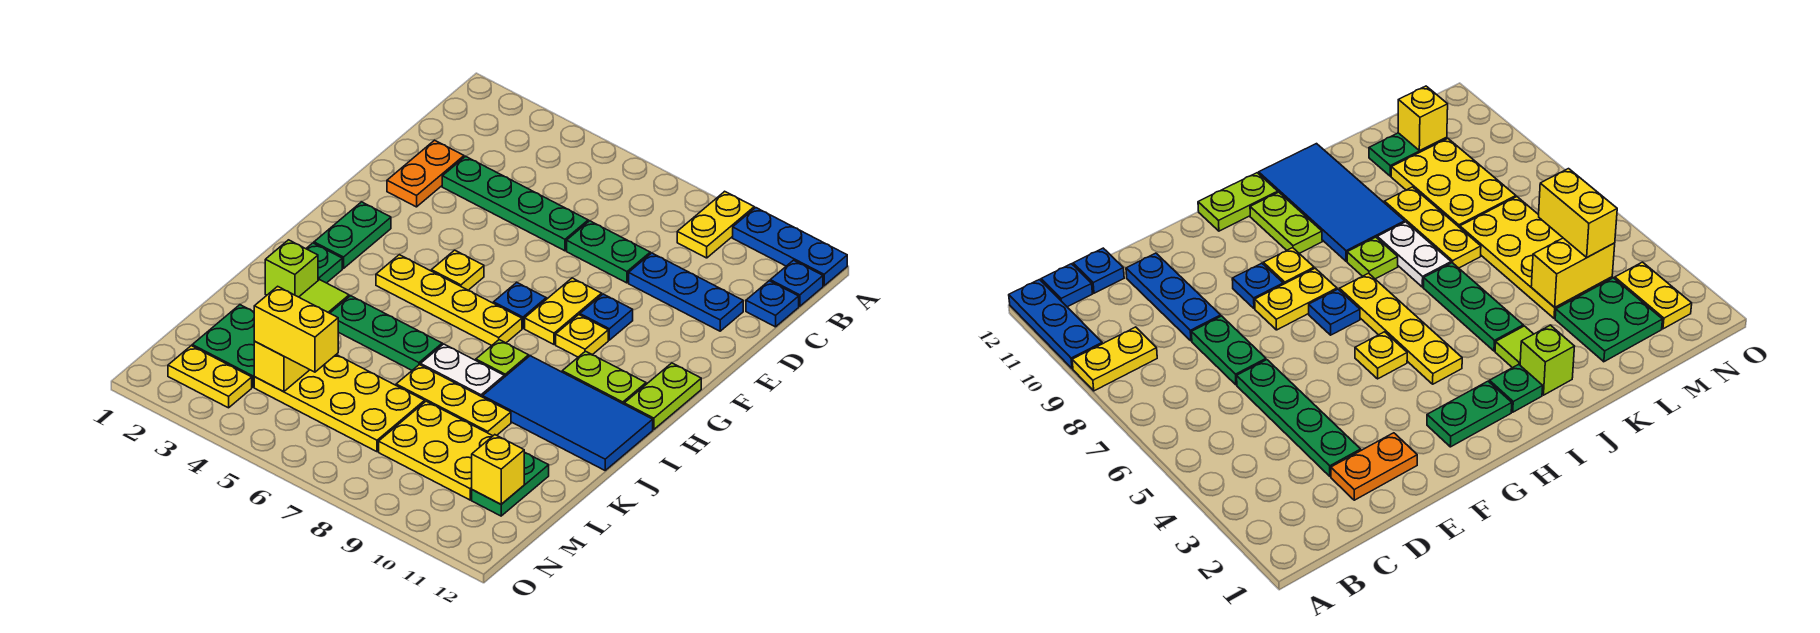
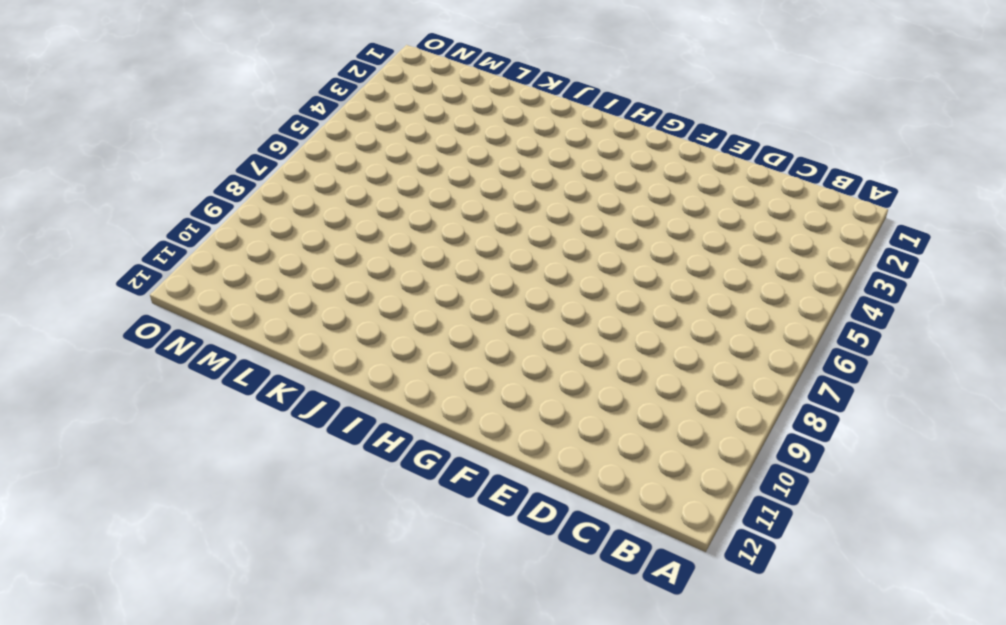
none -> yellow 1x2 plate [677,191,754,258]
none -> blue 1x3 plate [733,208,847,286]
none -> blue 1x1 plate [770,260,823,306]
none -> blue 1x1 plate [746,281,799,327]

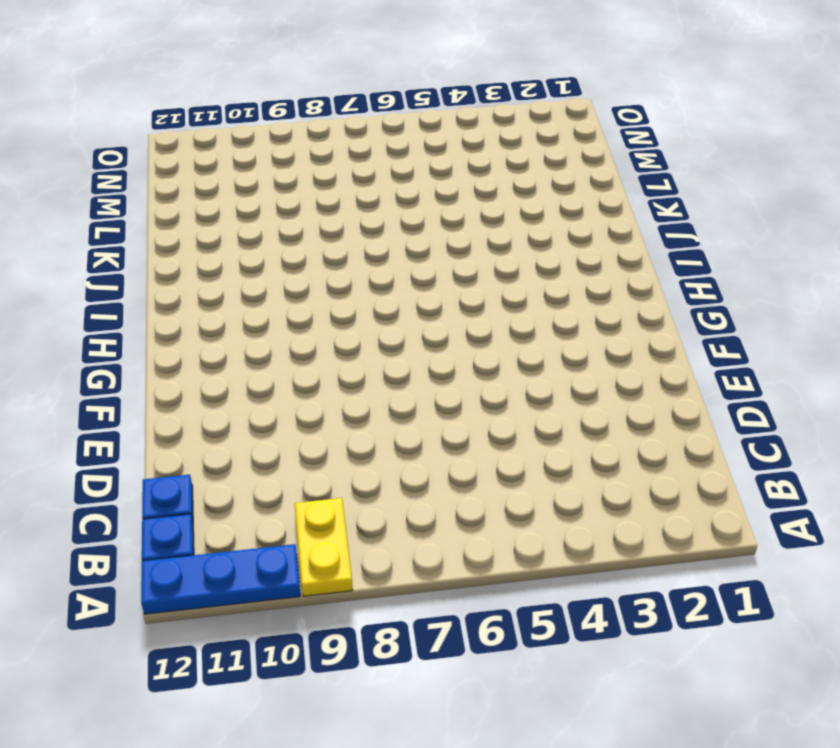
none -> orange 1x2 plate [387,140,464,207]
none -> green 1x4 plate [442,156,588,251]
none -> green 1x2 plate [567,221,650,283]
none -> blue 1x3 plate [629,253,743,331]

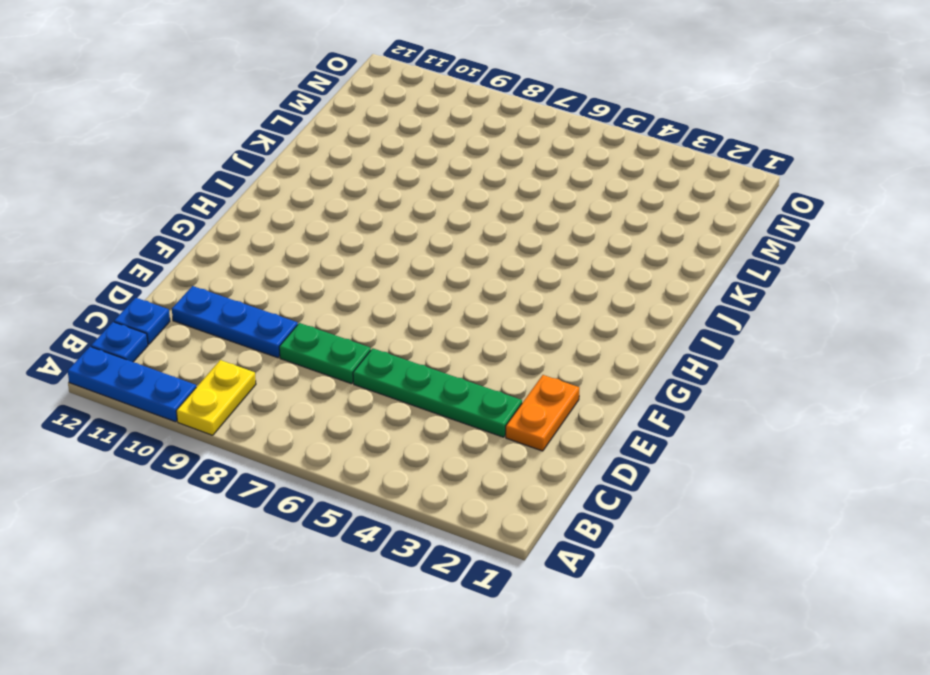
none -> yellow 1x2 plate [525,278,602,344]
none -> blue 1x1 plate [580,294,633,340]
none -> green 1x2 plate [314,202,391,268]
none -> yellow 1x1 plate [431,250,484,290]

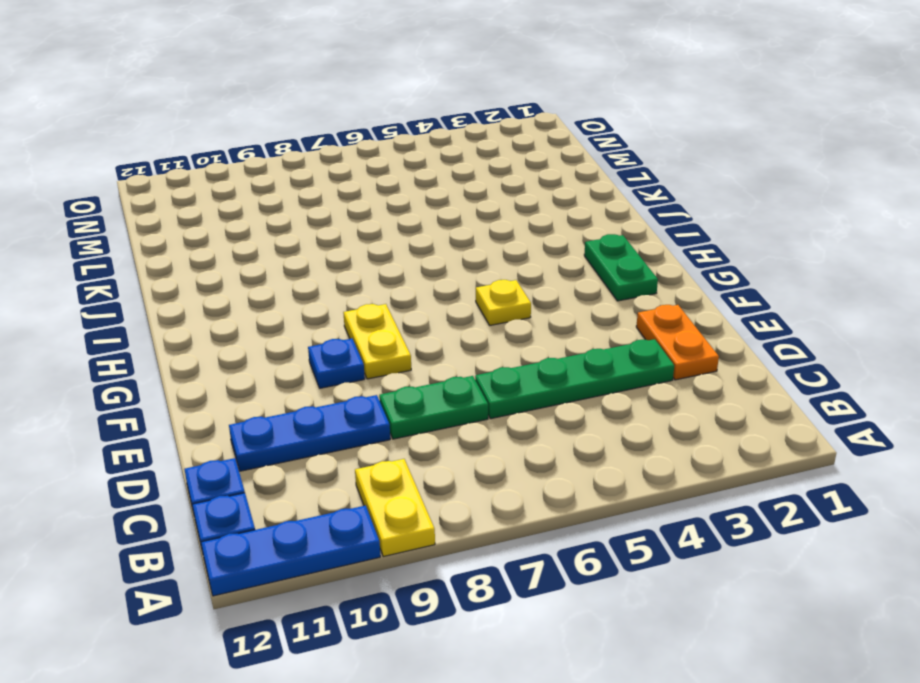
none -> blue 1x1 plate [494,282,546,328]
none -> yellow 1x1 plate [556,315,608,357]
none -> lime 1x2 plate [624,363,701,430]
none -> yellow 1x4 plate [376,255,522,345]

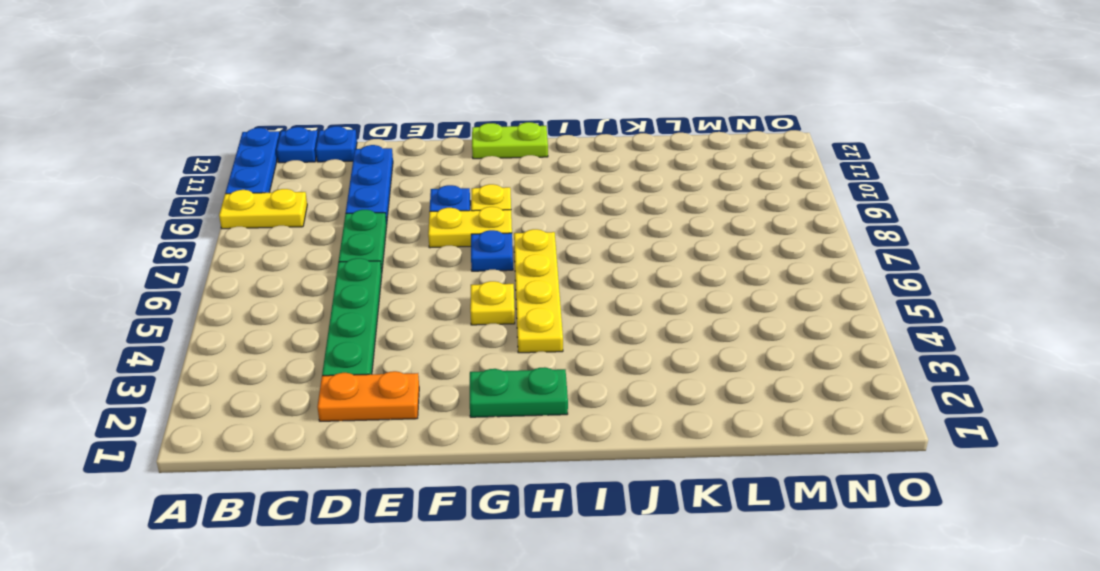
none -> lime 1x2 plate [562,351,646,404]
none -> green 1x1 plate [306,243,342,283]
none -> lime 1x1 plate [476,340,529,377]
none -> blue 2x4 tile [483,356,653,470]

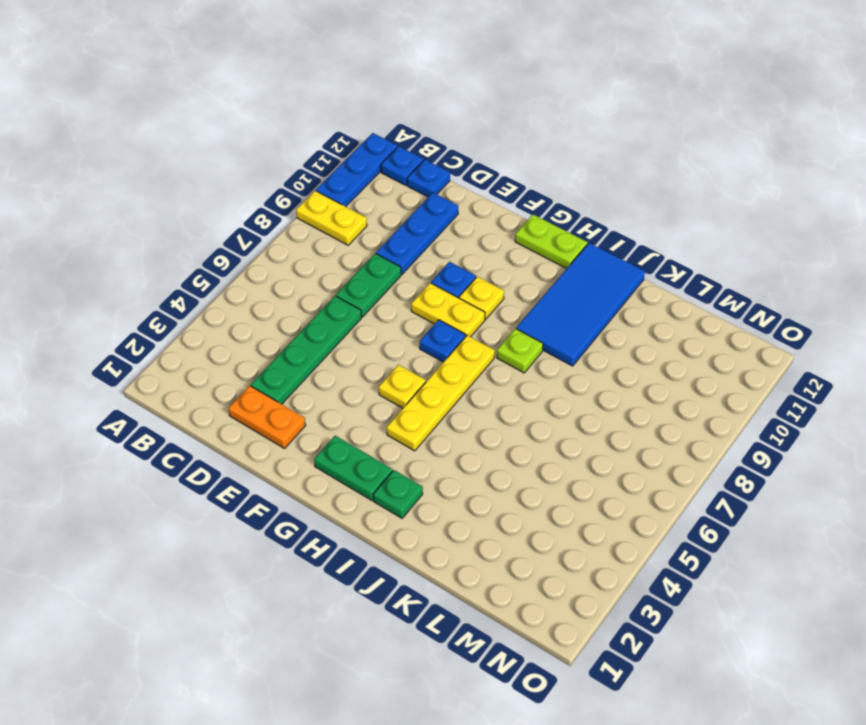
none -> lime 1x2 plate [562,351,646,404]
none -> lime 1x1 brick [265,240,318,297]
none -> lime 1x1 tile [299,280,349,313]
none -> green 1x3 plate [330,296,442,370]

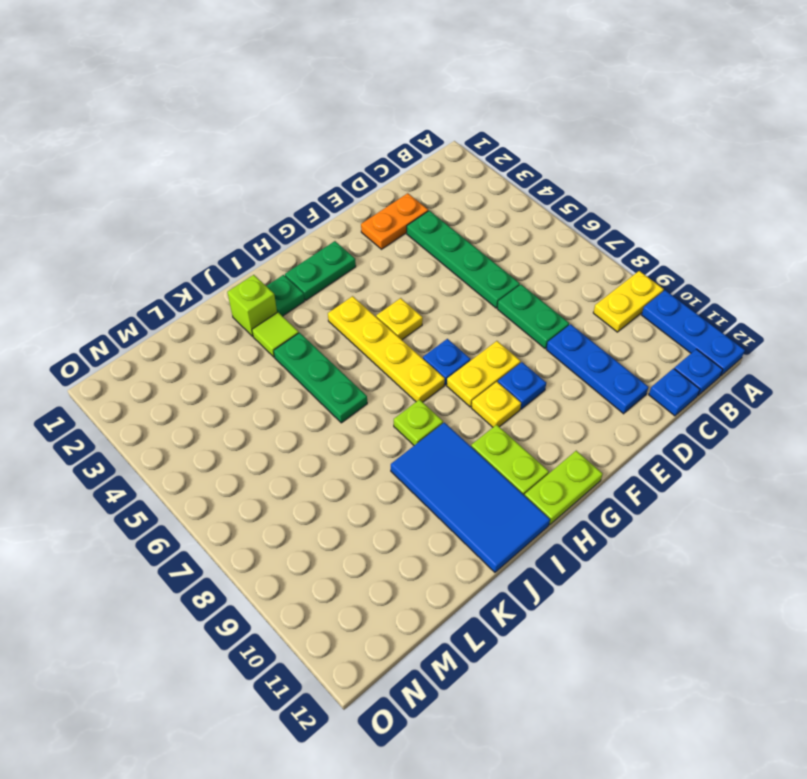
none -> white 1x2 plate [421,344,504,397]
none -> yellow 1x3 plate [396,365,511,436]
none -> green 2x2 plate [192,305,255,387]
none -> yellow 2x4 plate [254,355,425,452]

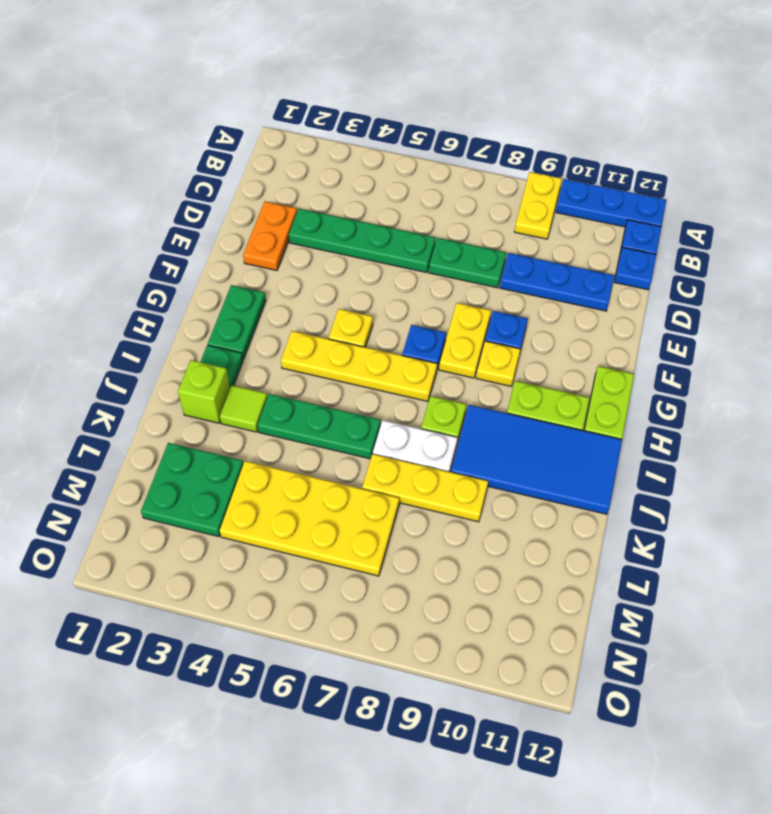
none -> yellow 2x3 plate [379,401,492,500]
none -> green 1x2 plate [472,452,549,516]
none -> yellow 1x2 plate [168,346,252,408]
none -> yellow 1x2 brick [254,342,309,392]

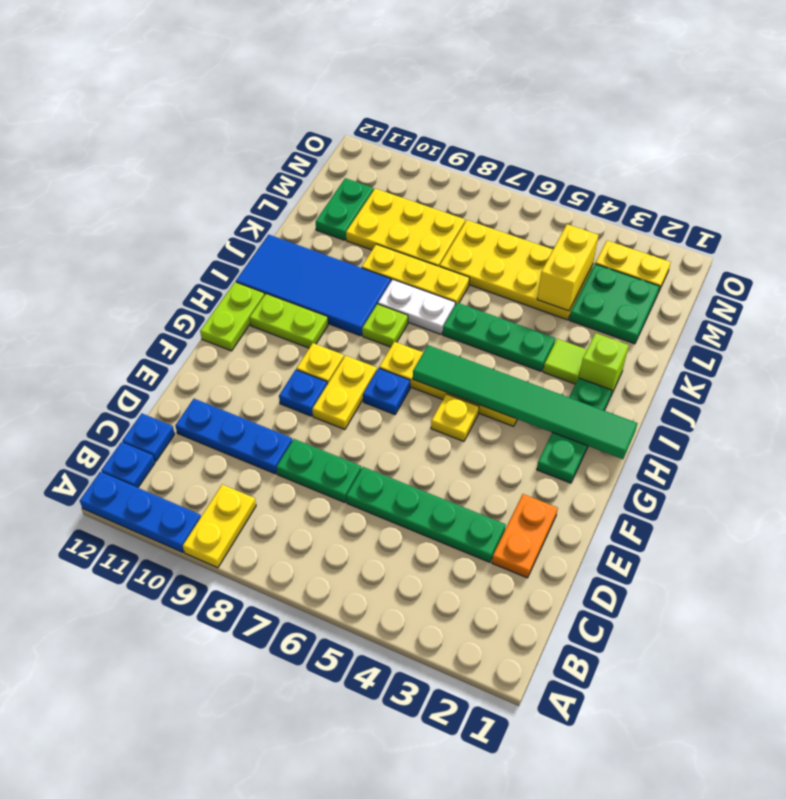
green 1x6 tile [413,345,638,459] -> none
none -> yellow 1x1 brick [472,435,524,504]
none -> yellow 1x2 brick [254,286,338,372]

